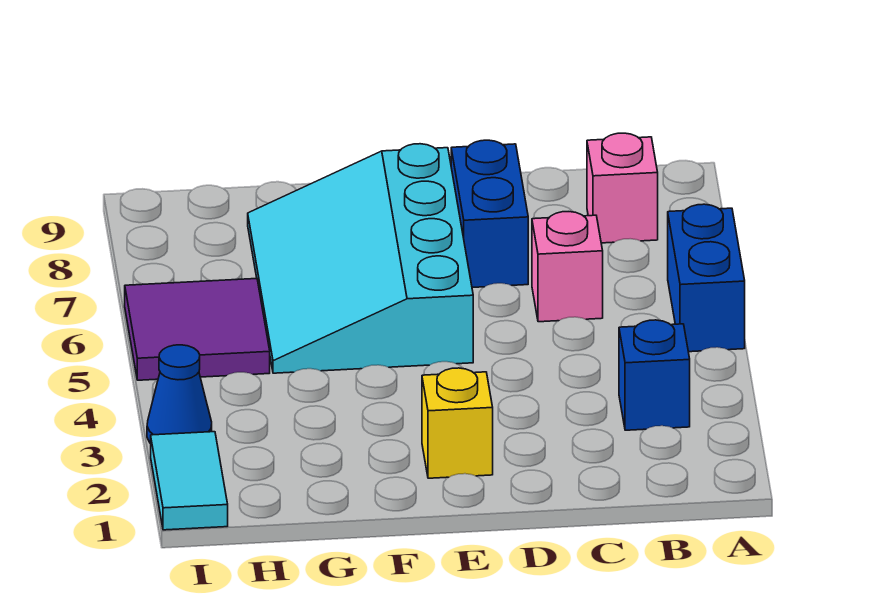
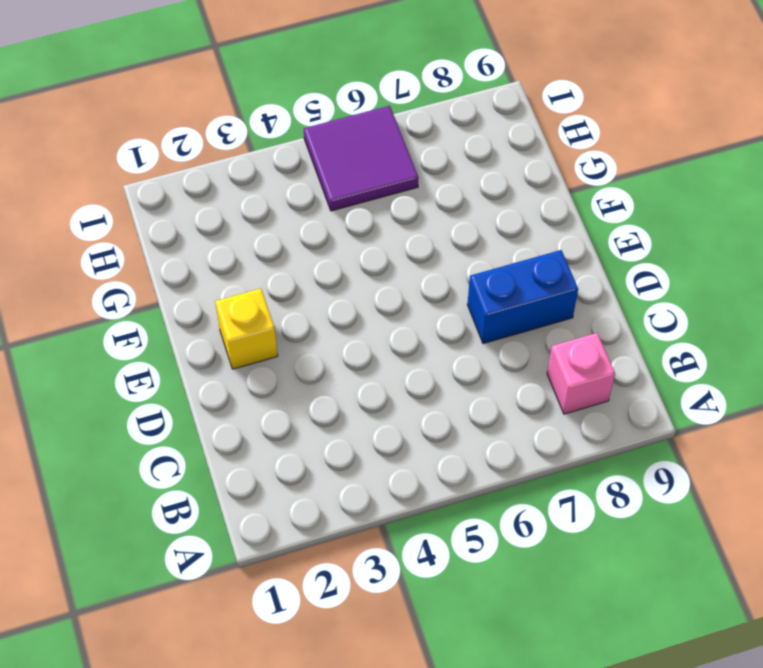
none -> blue 1x2 brick [668,204,745,352]
none -> blue 1x1 brick [619,320,690,430]

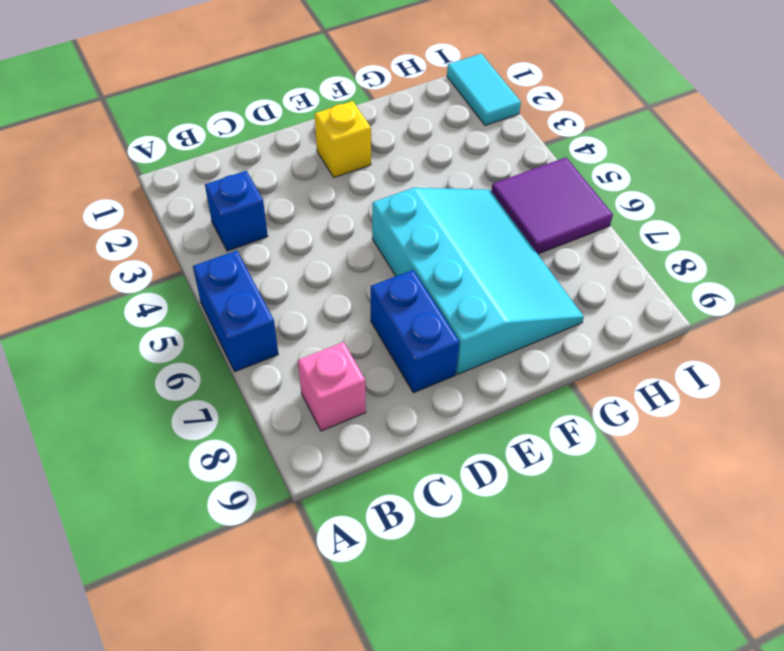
none -> pink 1x1 brick [532,212,603,322]
none -> blue 1x1 cone [147,345,212,444]

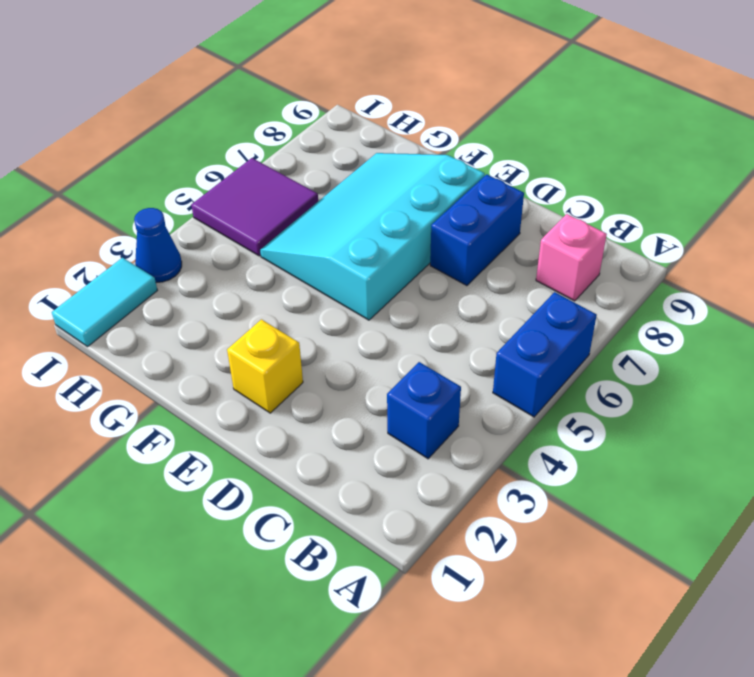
none -> pink 1x1 brick [532,212,603,322]

